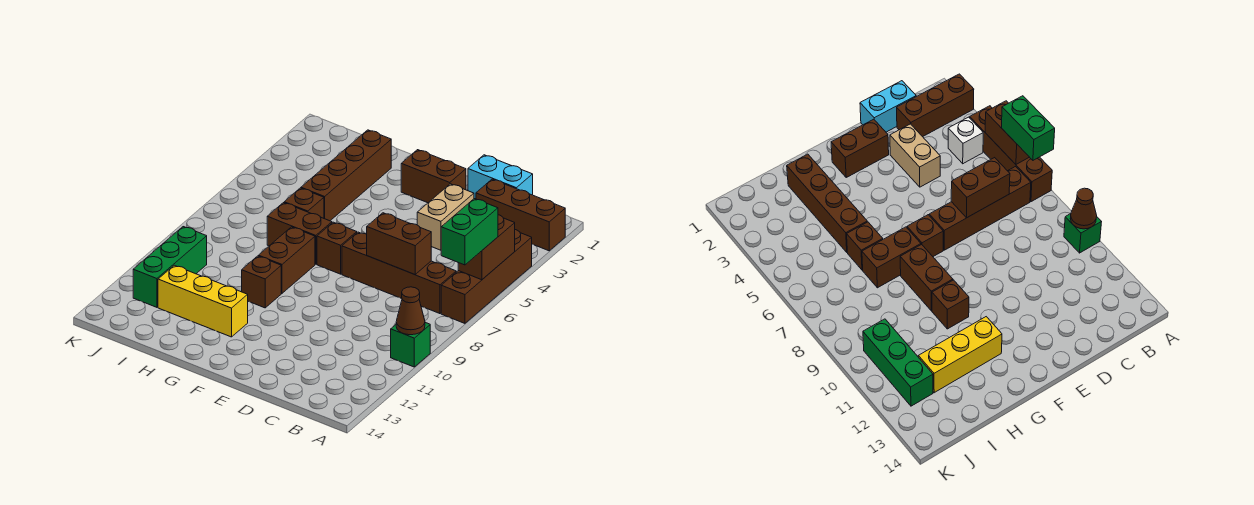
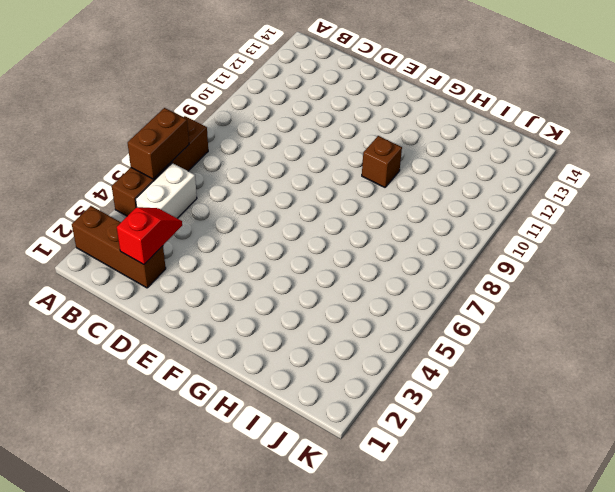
white 1x2 brick [136,163,197,218] -> white 1x1 brick [948,117,983,164]
red 1x2 slope [117,207,182,265] -> none
none -> green 1x1 brick [391,322,430,367]
none -> brown 1x4 brick [342,232,456,314]
none -> cyan 1x2 brick [468,155,533,199]

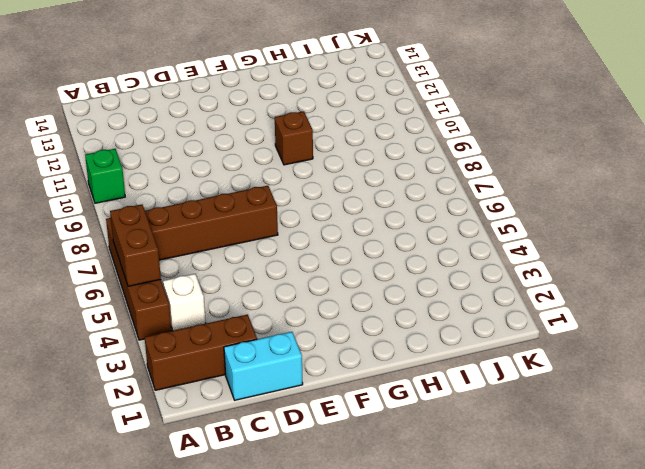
none -> tan 1x2 brick [417,184,474,250]
none -> brown 1x2 brick [401,150,466,203]
none -> brown 1x1 brick [317,222,357,274]

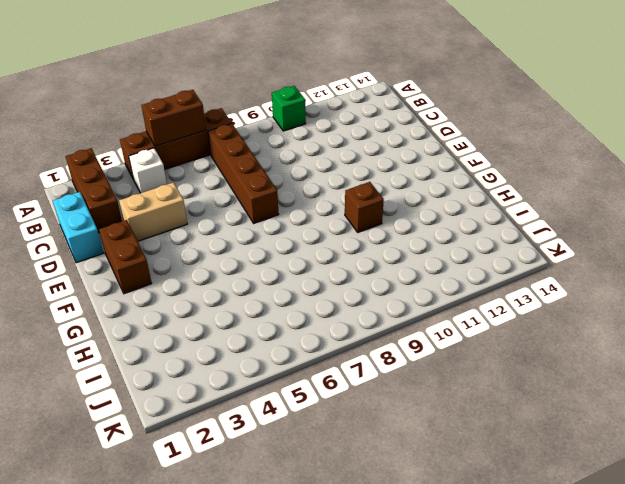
none -> brown 1x1 brick [317,222,357,274]
none -> brown 1x2 brick [267,203,332,264]
none -> brown 1x2 brick [258,227,315,293]

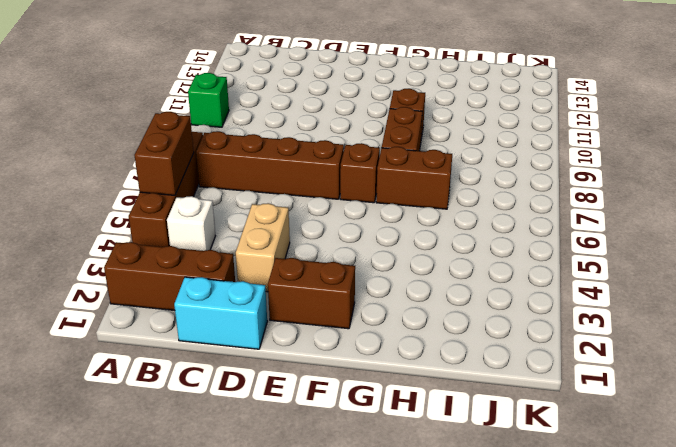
none -> yellow 1x3 brick [158,265,248,337]
none -> brown 1x4 brick [301,130,391,221]
none -> brown 1x1 brick [284,188,324,218]

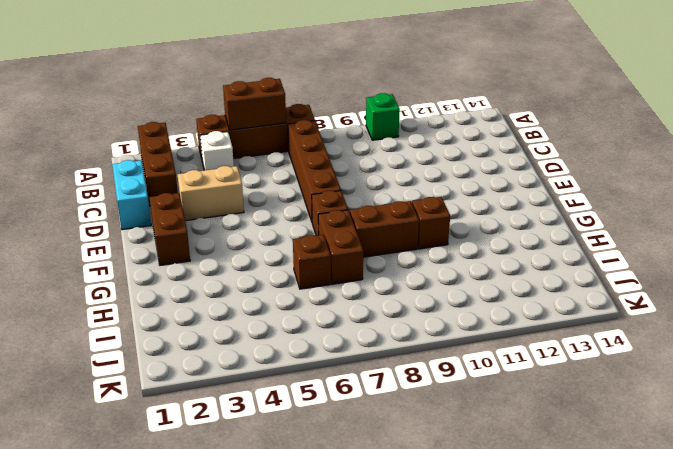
none -> yellow 1x3 brick [158,265,248,337]
none -> brown 1x4 brick [301,130,391,221]
none -> green 1x3 brick [133,227,207,307]

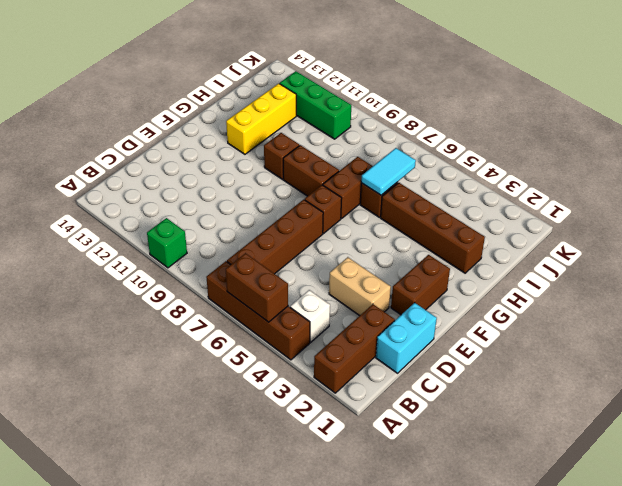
cyan 1x2 tile [361,148,416,195] -> none
none -> brown 1x1 cone [396,287,425,335]
none -> brown 1x2 brick [367,213,431,275]
none -> green 1x2 brick [441,199,498,265]

